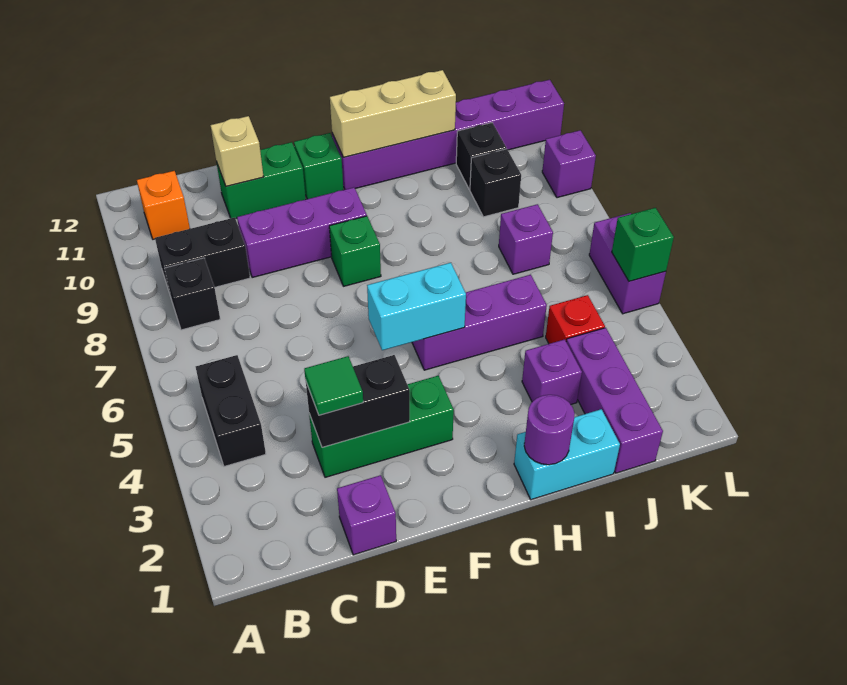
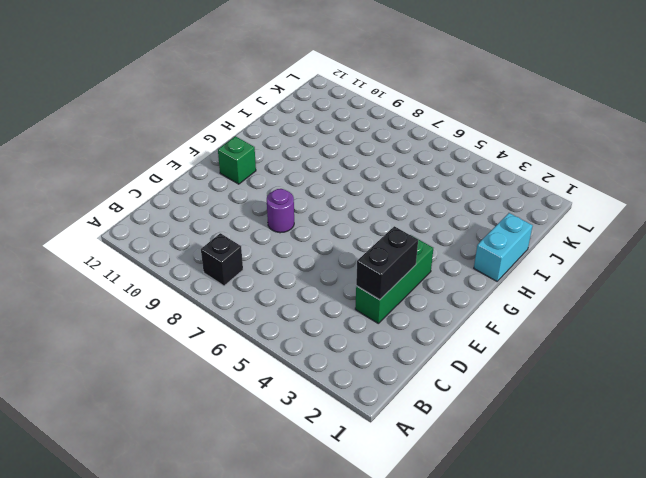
purple 1x1 round brick [267,189,294,233] -> purple 1x1 round brick moved to [524,395,575,465]
none -> black 1x2 brick [196,355,266,466]
none -> black 1x2 brick [155,218,250,293]
none -> orange 1x1 brick [137,171,190,239]

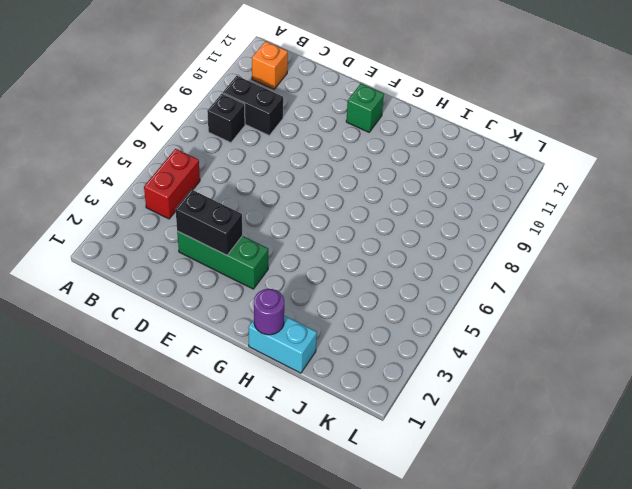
red 1x2 brick [144,149,200,219] -> black 1x2 brick [196,355,266,466]
none -> purple 1x1 brick [337,475,396,555]
none -> purple 1x3 brick [237,187,367,278]
none -> green 1x2 brick [217,142,306,219]

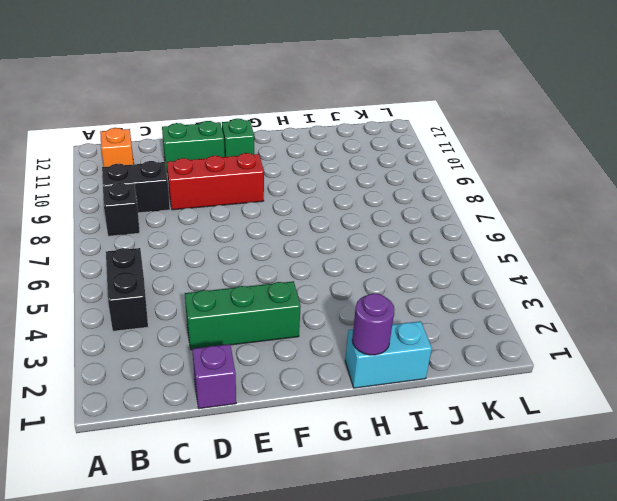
red 1x3 brick [167,153,264,210] -> purple 1x3 brick [237,187,367,278]
none -> green 1x1 brick [329,216,381,286]
none -> purple 1x3 brick [412,275,547,370]
none -> purple 1x6 brick [332,80,564,189]

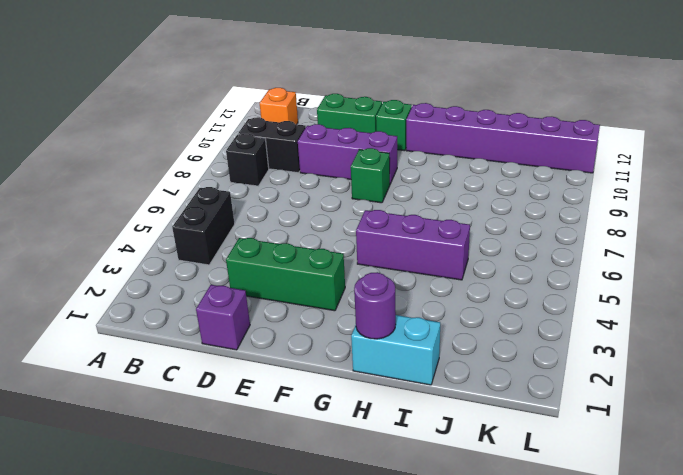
none -> purple 1x1 brick [522,339,582,404]
none -> purple 1x3 brick [566,328,663,473]
none -> red 1x1 brick [546,295,605,344]

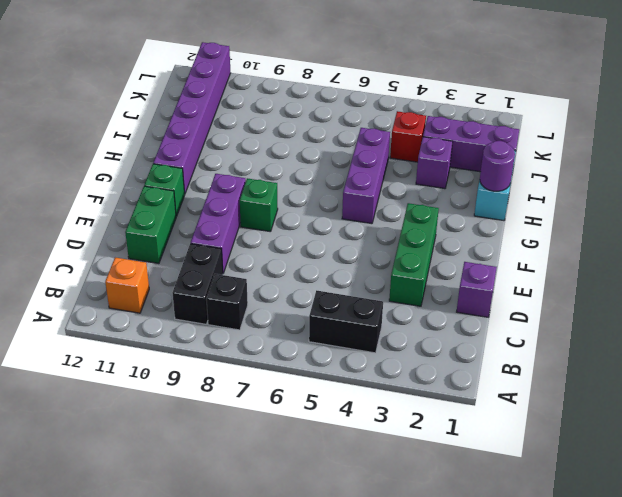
none -> purple 1x1 brick [499,204,553,274]
none -> black 1x1 brick [470,149,521,217]
none -> black 1x1 brick [456,123,506,190]

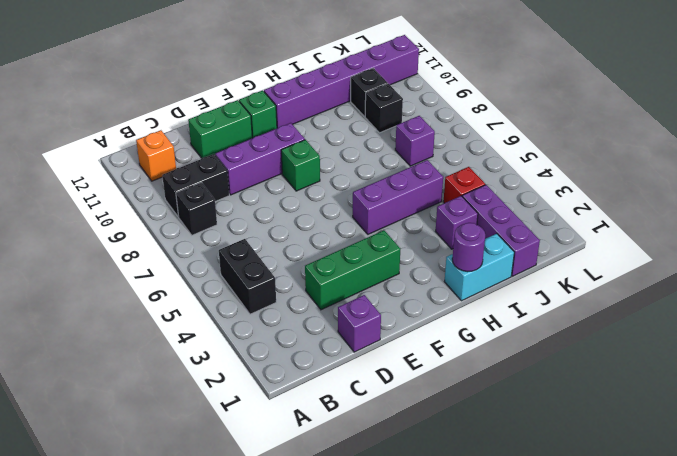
none -> purple 1x2 brick [589,213,666,314]
none -> purple 1x1 brick [542,130,596,198]
none -> black 1x2 brick [306,355,410,447]

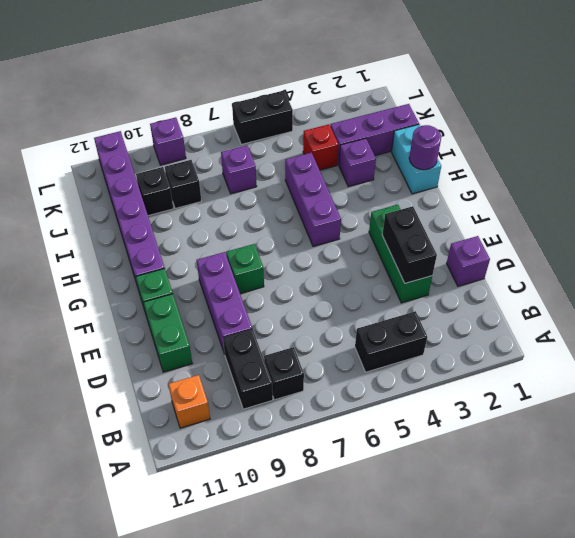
black 1x2 brick [232,91,293,144] -> purple 1x2 brick [589,213,666,314]
none -> tan 1x1 brick [210,116,264,186]
none -> cyan 1x2 brick [367,263,466,350]
none -> tan 1x3 brick [330,70,456,157]

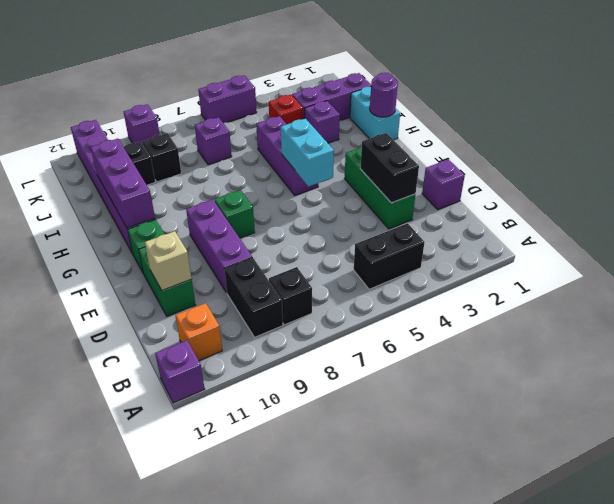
purple 1x1 brick [155,340,205,403] -> none
purple 1x3 brick [91,139,155,228] -> tan 1x3 brick [330,70,456,157]
none -> green 1x1 brick [612,208,674,281]
none -> green 1x1 tile [304,356,363,415]

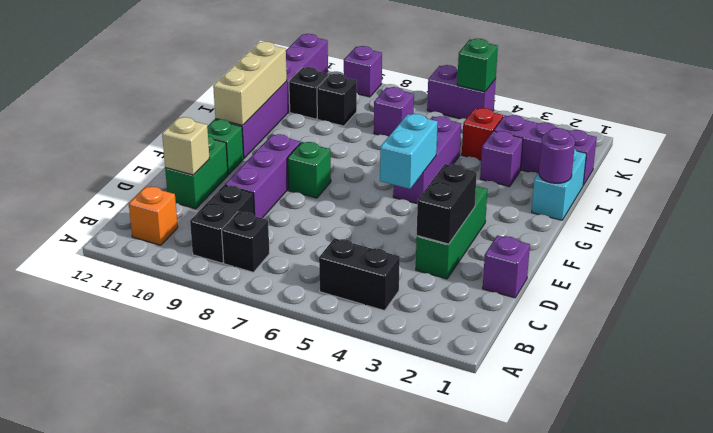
none -> green 1x1 tile [304,356,363,415]

